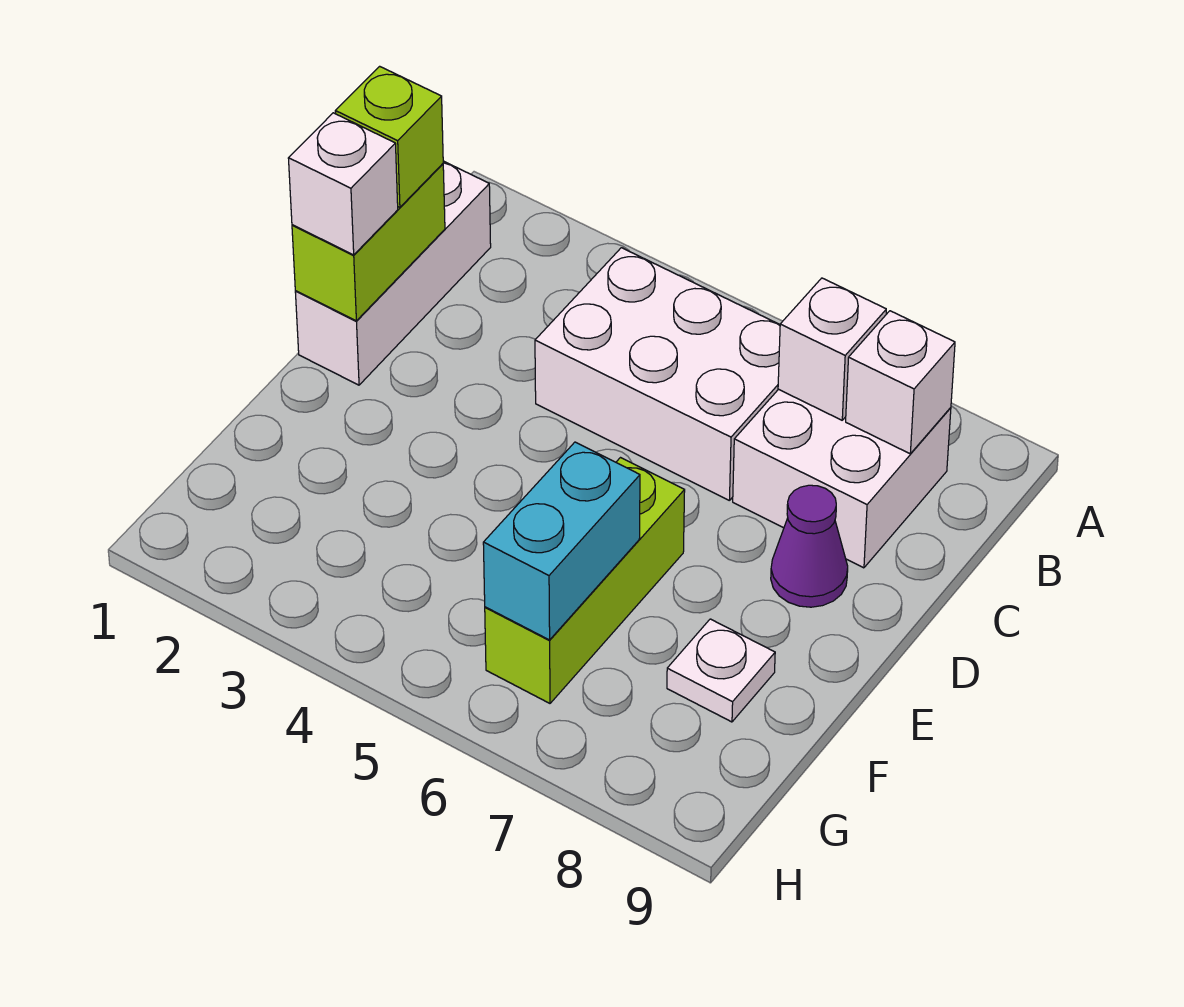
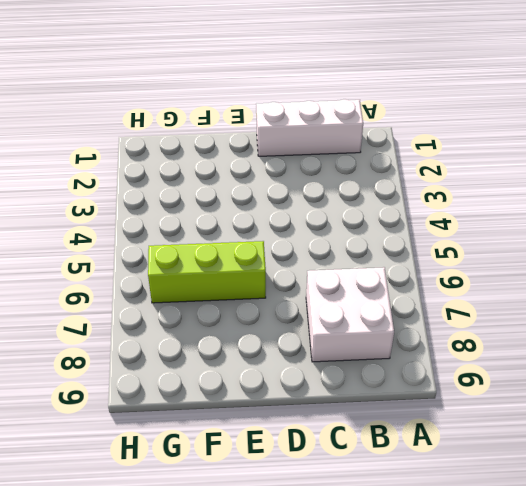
none -> white 2x3 brick [535,248,780,500]
none -> purple 1x1 cone [771,485,848,607]
none -> white 1x1 plate [667,619,775,722]

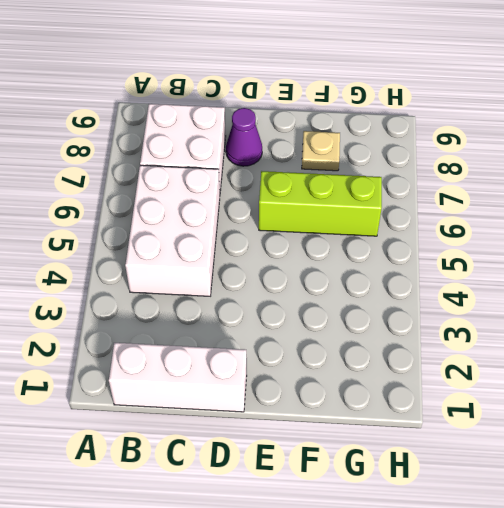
tan 1x1 plate [302,131,340,171] -> white 1x1 plate [667,619,775,722]
none -> white 1x1 brick [778,278,886,420]
none -> white 1x1 brick [846,311,955,454]
none -> lime 1x2 brick [292,164,445,321]

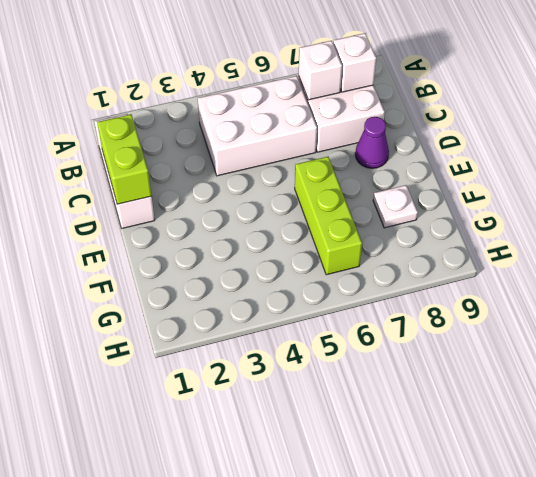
none -> cyan 1x2 brick [483,442,640,640]
none -> lime 1x1 brick [335,66,443,207]
none -> white 1x1 brick [288,113,398,255]

